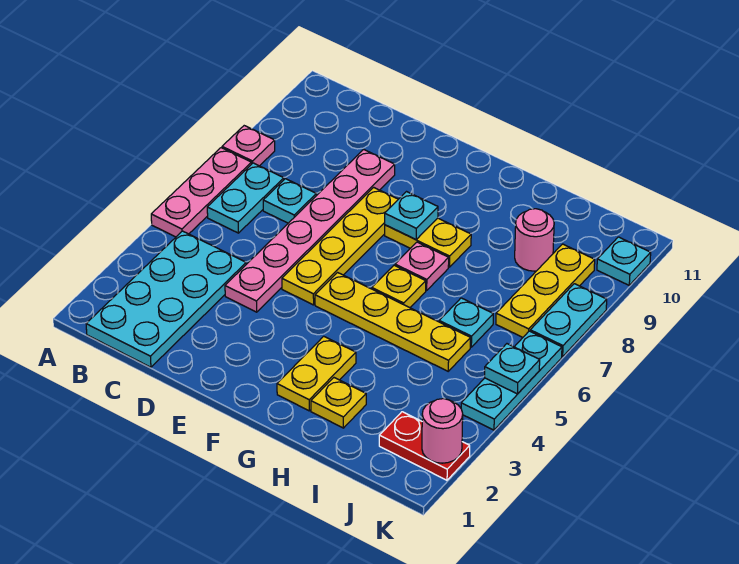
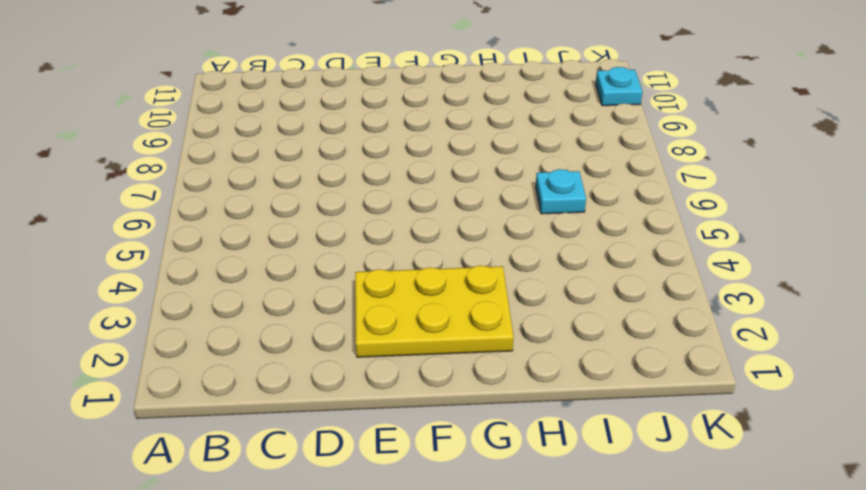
yellow 2x3 plate [355,265,514,357] -> yellow 1x2 plate [277,336,356,411]
none -> pink 1x3 plate [151,148,252,237]
none -> pink 1x1 plate [222,126,275,166]
none -> cyan 2x4 plate [86,231,246,367]

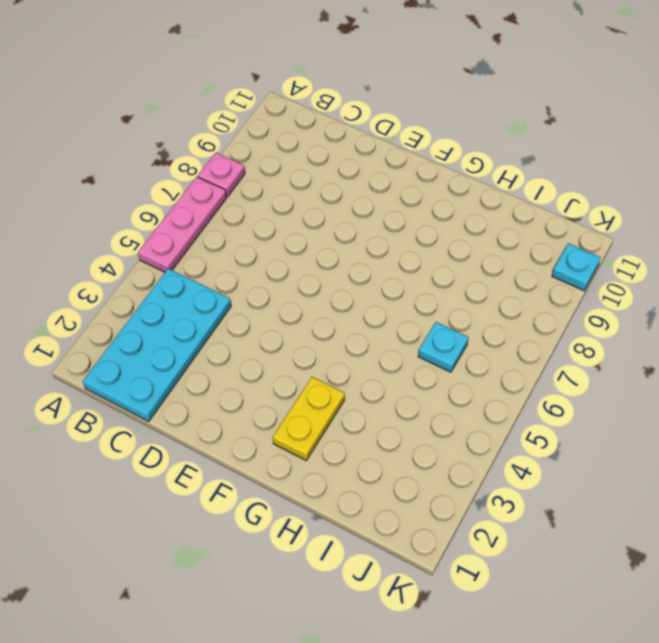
none -> cyan 1x2 plate [207,163,284,233]
none -> cyan 1x1 plate [263,179,316,223]
none -> pink 1x6 plate [225,149,395,312]

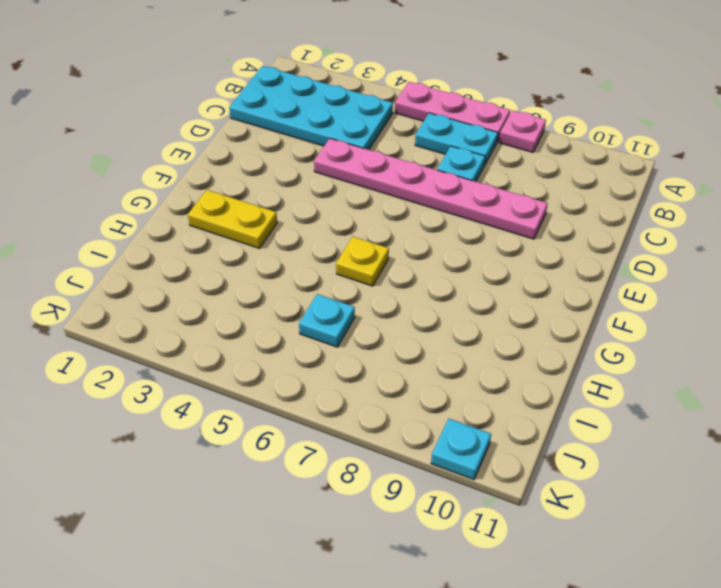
none -> yellow 1x4 plate [282,187,398,305]
none -> yellow 1x4 plate [315,273,471,371]
none -> yellow 1x2 plate [385,218,471,267]

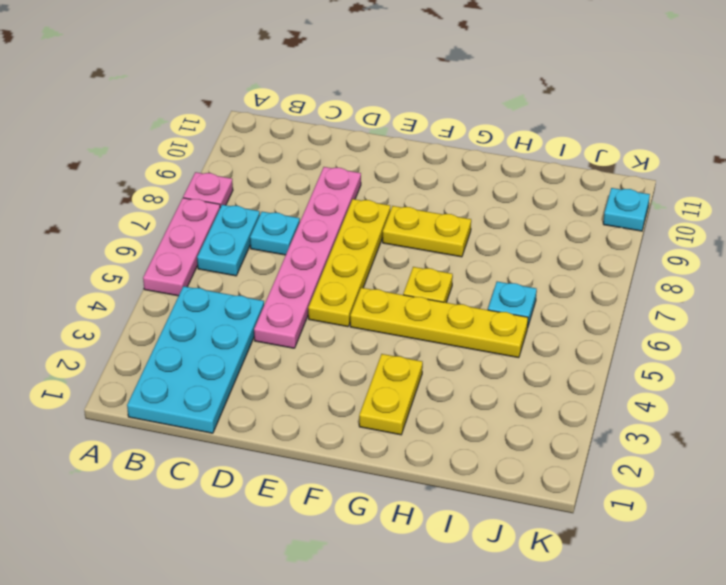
none -> pink 1x1 plate [395,242,449,290]
none -> yellow 1x1 plate [311,378,366,428]
none -> pink 1x1 round brick [515,209,554,271]

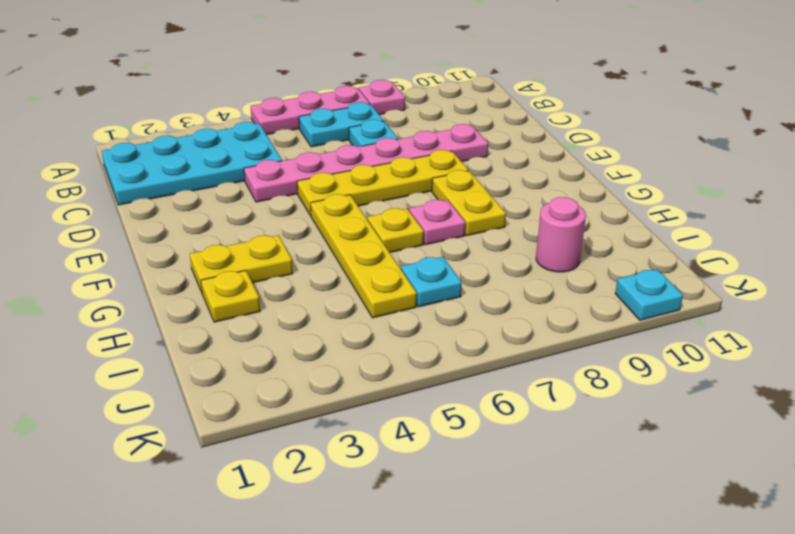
none -> red 1x2 plate [379,412,470,480]
none -> yellow 1x3 plate [496,244,595,337]
none -> cyan 1x3 plate [461,331,562,430]

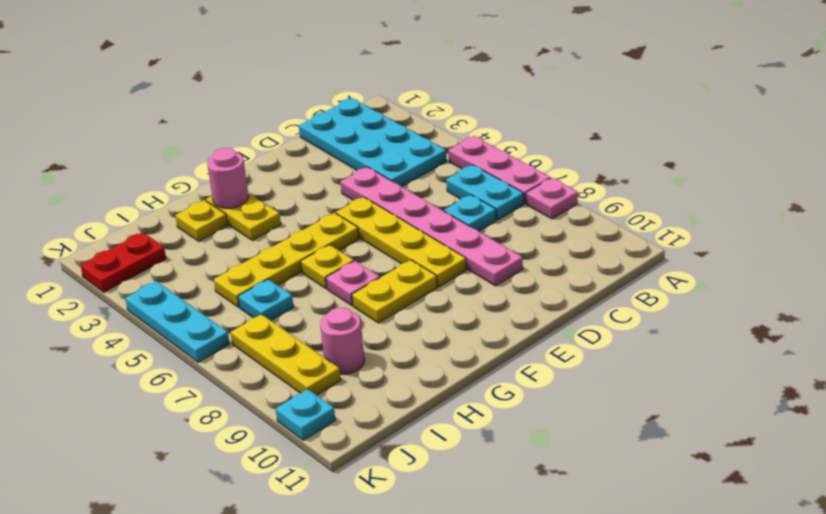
pink 1x1 round brick [207,148,249,208] -> pink 1x1 round brick moved to [422,399,463,463]
none -> cyan 1x2 plate [530,284,607,357]
none -> cyan 1x1 plate [385,192,438,239]
none -> cyan 1x1 plate [485,344,540,394]

